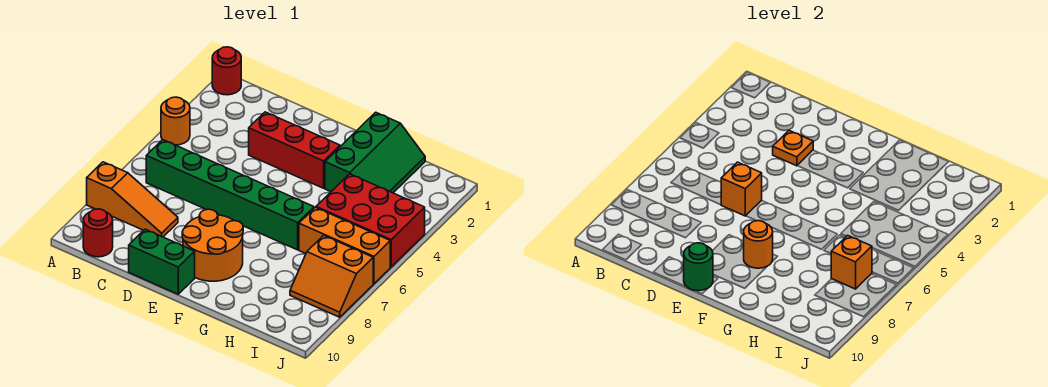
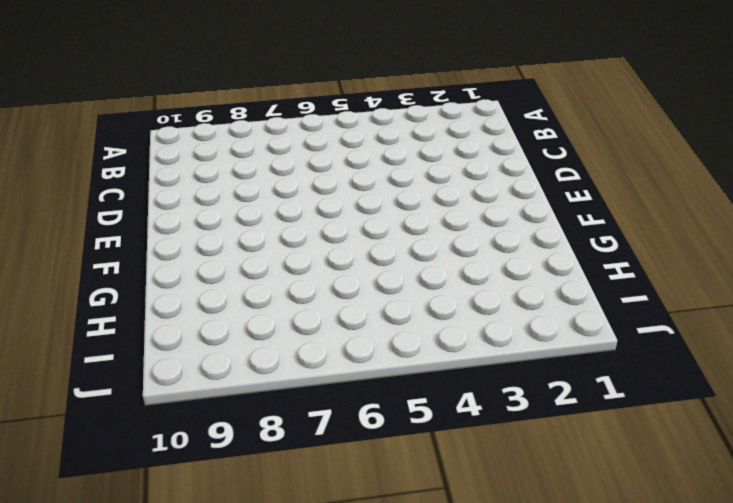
none -> red 1x1 round brick [212,47,241,95]
none -> orange 1x1 round brick [161,97,190,145]
none -> orange 1x3 slope [87,162,178,237]

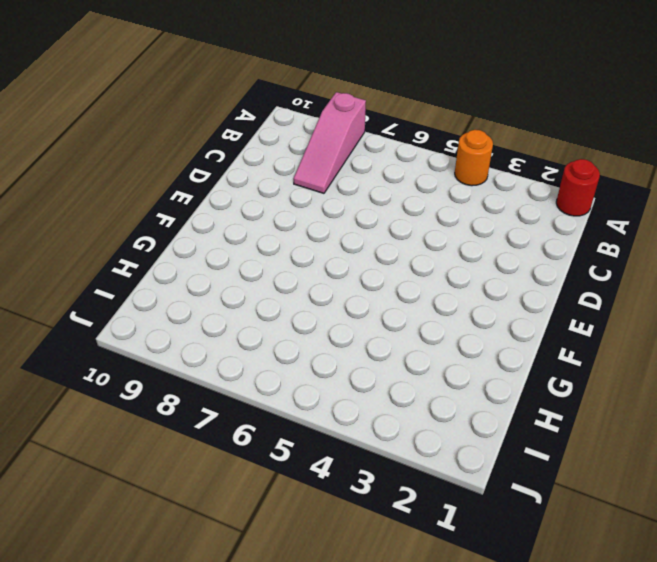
pink 1x3 slope [294,92,366,193] -> orange 1x3 slope [87,162,178,237]
none -> green 1x6 brick [146,140,314,250]
none -> red 1x1 round brick [83,209,113,257]
none -> red 1x3 brick [249,112,340,188]

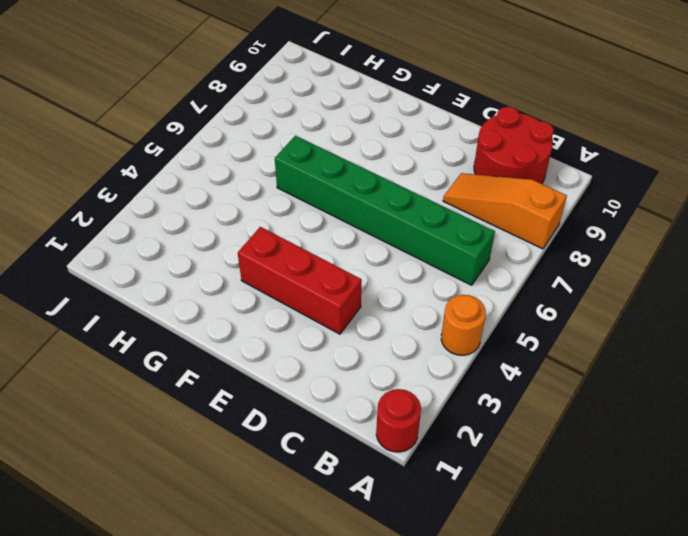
red 2x2 round brick [474,107,554,184] -> red 1x1 round brick [83,209,113,257]
none -> green 1x2 brick [129,229,195,294]
none -> orange 2x2 round brick [182,209,243,281]
none -> green 2x3 slope [325,112,425,193]

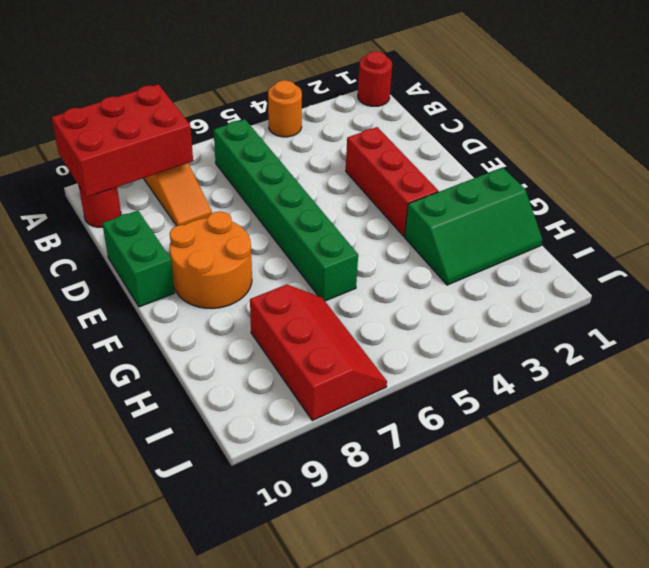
red 2x3 brick [52,84,193,197] -> red 2x3 brick turned to [316,174,425,267]
red 2x3 slope [250,284,387,420] -> orange 2x2 slope [290,235,373,317]
none -> orange 1x3 brick [299,207,390,284]
none -> orange 1x1 plate [773,131,813,166]
none -> orange 1x1 brick [721,162,762,216]

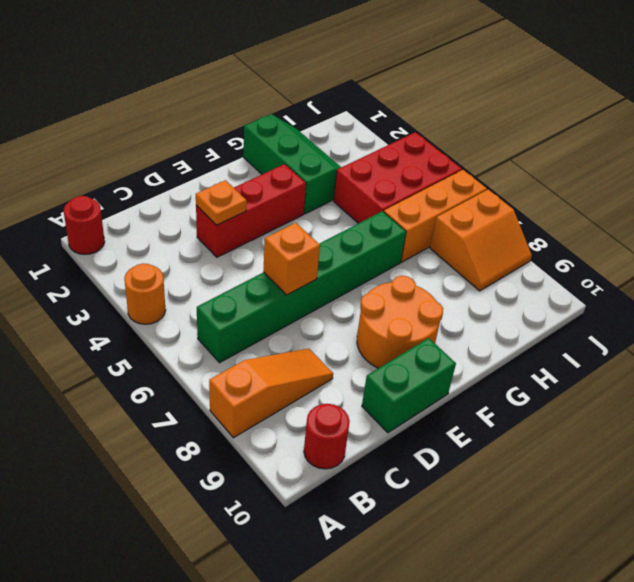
none -> green 1x1 round brick [684,243,713,291]
none -> orange 1x1 round brick [744,221,773,268]
none -> orange 1x1 brick [831,235,872,289]

